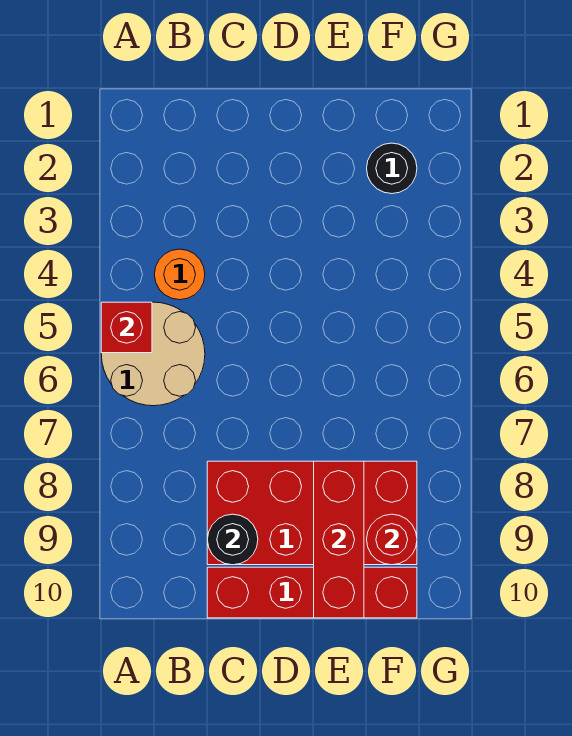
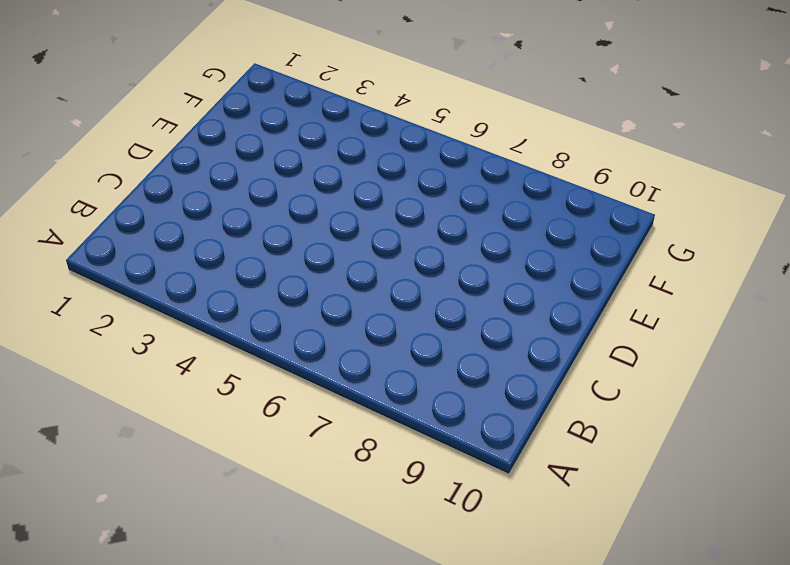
none -> tan 2x2 round brick [101,302,205,406]
none -> orange 1x1 round brick [154,249,205,300]

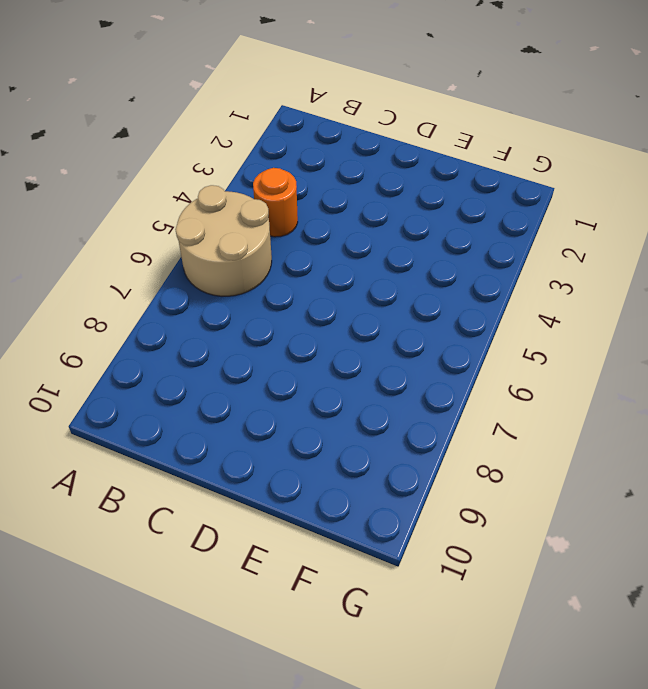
none -> red 2x4 brick [207,461,417,565]
none -> red 1x4 brick [207,567,417,618]

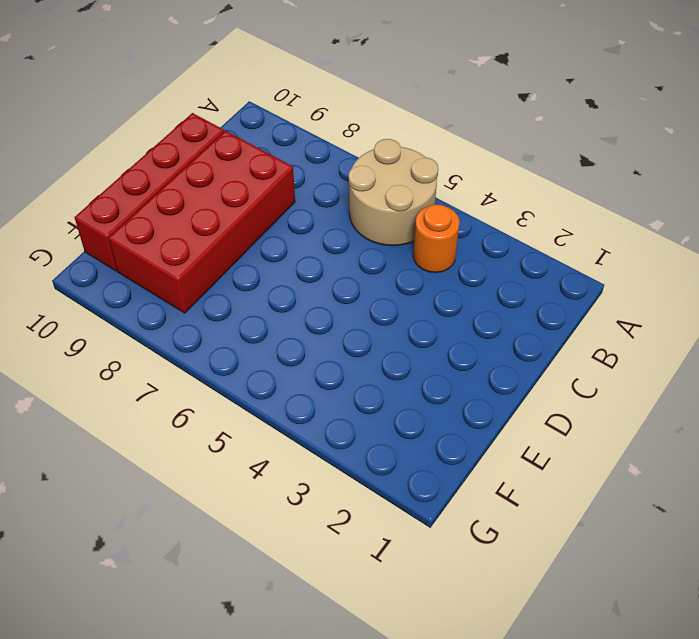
none -> black 1x1 round brick [367,143,417,194]
none -> red 1x1 brick [101,302,152,353]

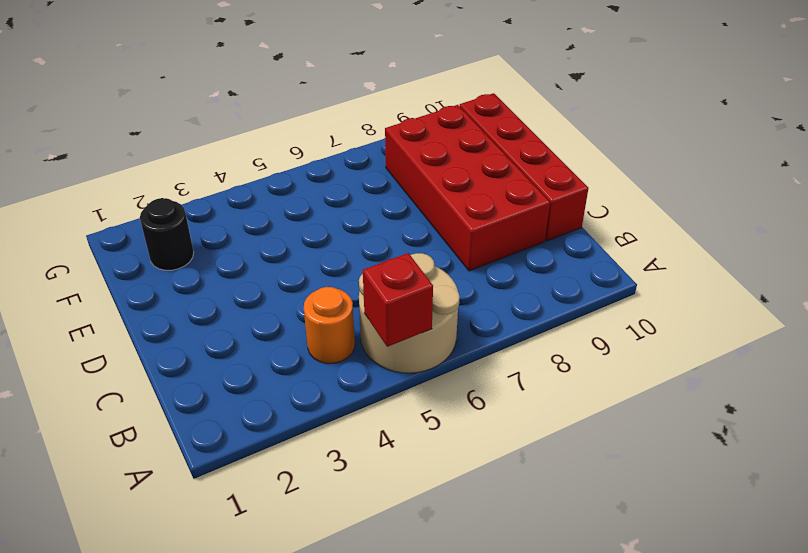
none -> black 1x1 round brick [207,514,258,565]
none -> red 1x3 brick [314,461,364,618]

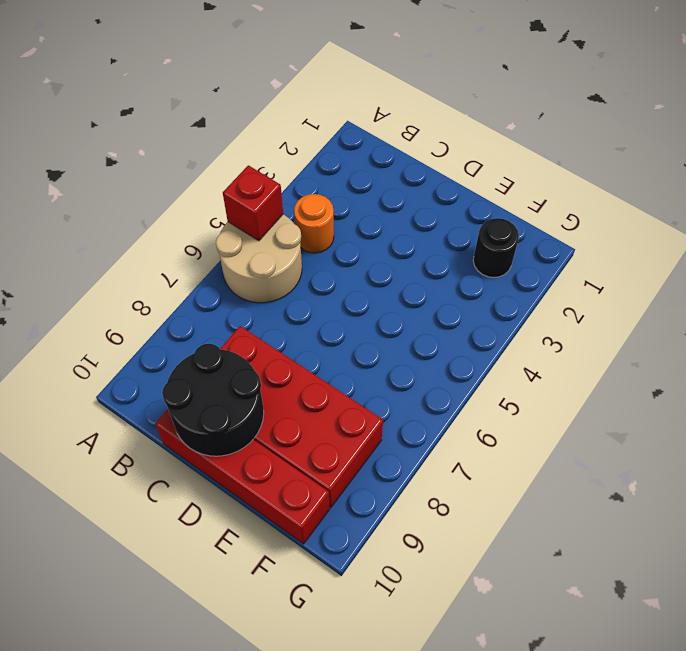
black 2x2 round brick [162,344,264,456] -> black 1x1 round brick [207,514,258,565]
none -> red 1x3 brick [314,461,364,618]
none -> red 1x1 round brick [367,514,417,565]

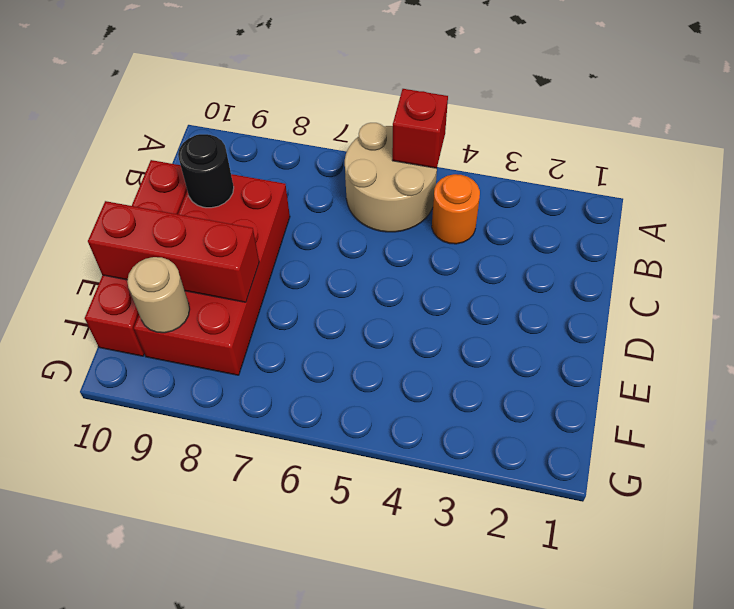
tan 1x1 round brick [127,257,190,333] -> red 1x1 round brick [367,514,417,565]
none -> black 1x1 round brick [367,143,417,194]

